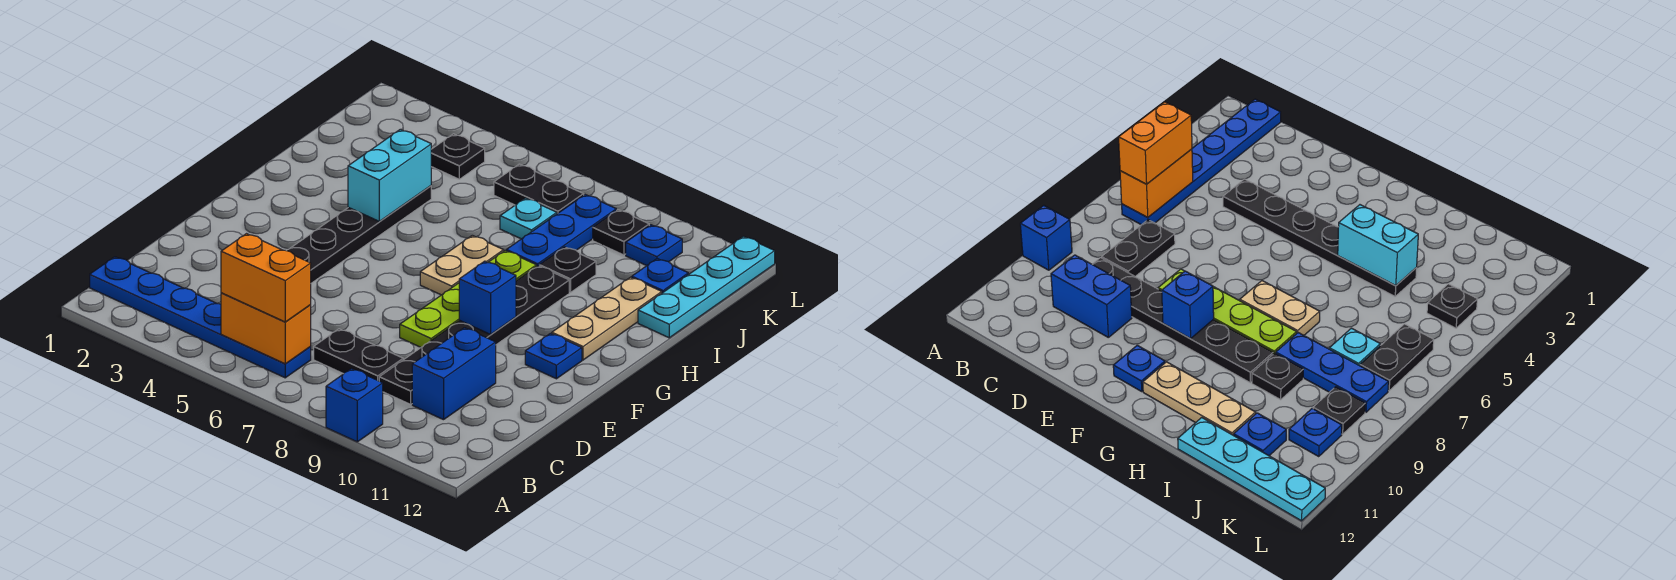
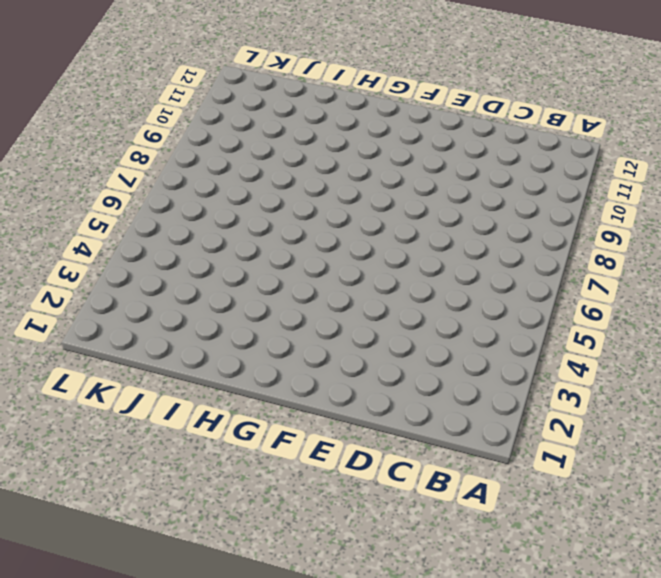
none -> blue 1x1 brick [326,369,383,442]
none -> blue 1x6 plate [90,257,311,378]
none -> black 1x2 plate [314,329,403,381]

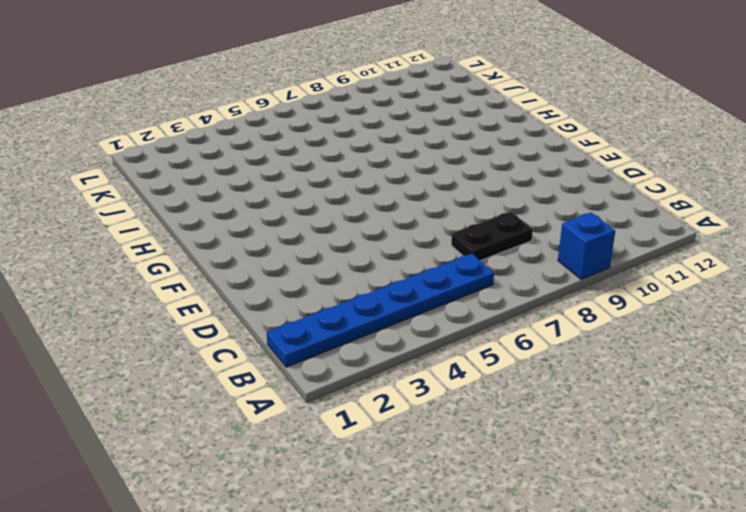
none -> black 1x6 plate [379,266,569,404]
none -> blue 1x2 brick [412,328,496,420]
none -> black 1x6 plate [286,186,431,283]

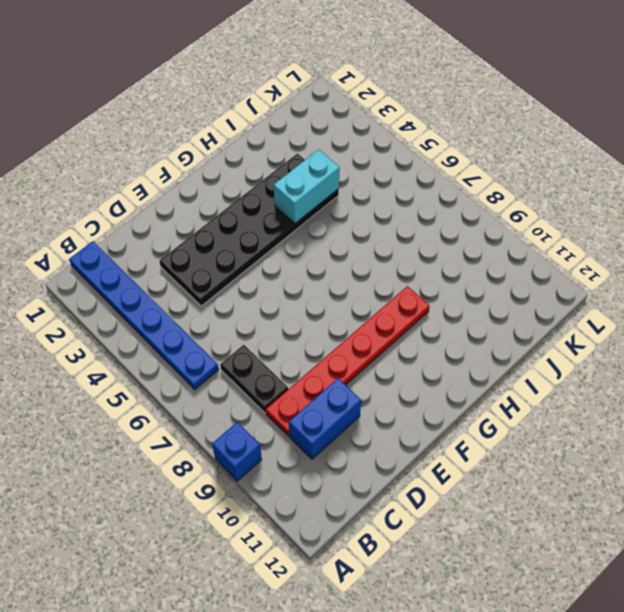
red 1x6 plate [266,286,430,436] -> black 1x6 plate [379,266,569,404]
black 2x6 plate [159,153,339,306] -> black 1x6 plate [286,186,431,283]
none -> lime 1x4 plate [400,251,536,347]
none -> blue 1x1 plate [525,333,582,379]
none -> tan 1x2 plate [420,235,504,295]

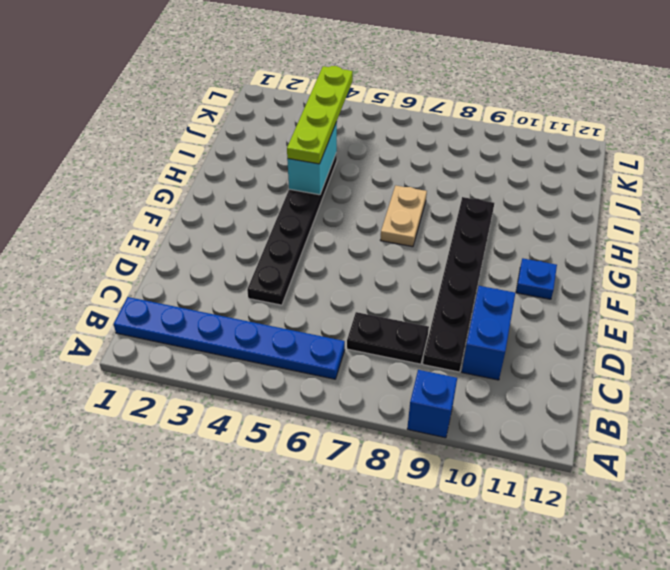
lime 1x4 plate [287,66,353,164] -> lime 1x4 plate moved to [400,251,536,347]
none -> tan 1x3 plate [552,277,662,360]
none -> blue 1x3 plate [506,195,616,267]
none -> black 1x1 plate [539,247,596,292]

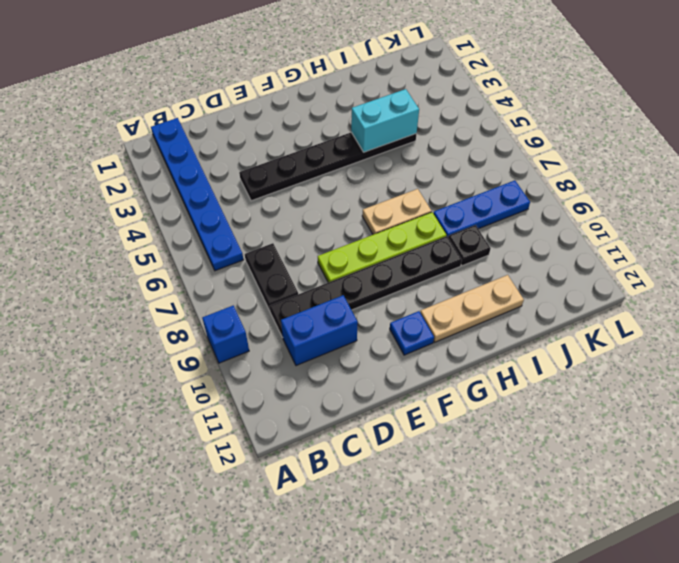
none -> cyan 1x4 plate [638,236,775,338]
none -> cyan 1x1 plate [500,198,557,239]
none -> blue 1x1 plate [632,259,688,293]

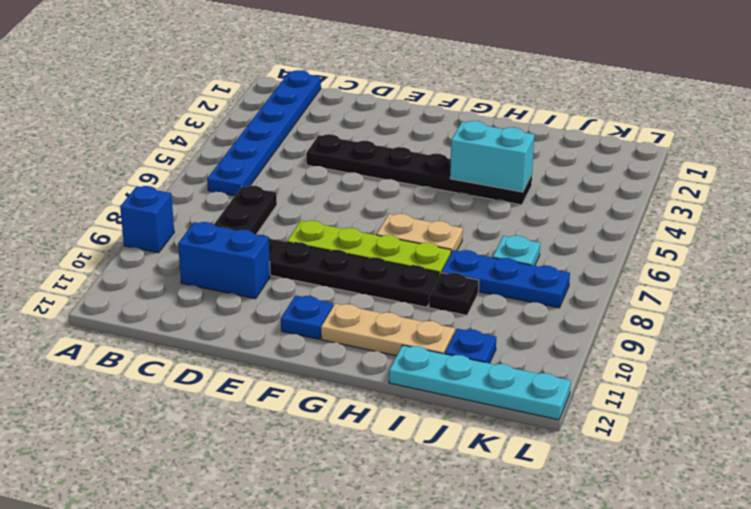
none -> black 1x1 plate [431,134,485,179]
none -> black 1x2 plate [494,164,584,214]
none -> black 1x1 plate [593,210,649,255]

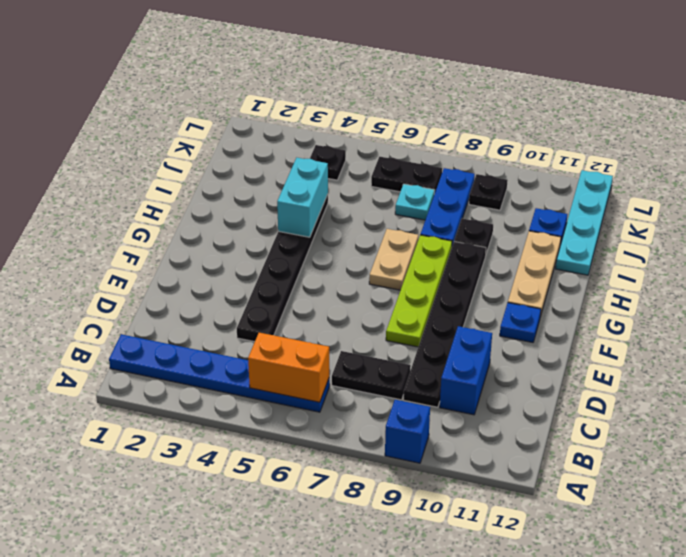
none -> blue 1x1 plate [626,225,682,266]
none -> blue 1x1 brick [459,261,516,334]
none -> orange 1x2 brick [221,234,311,322]

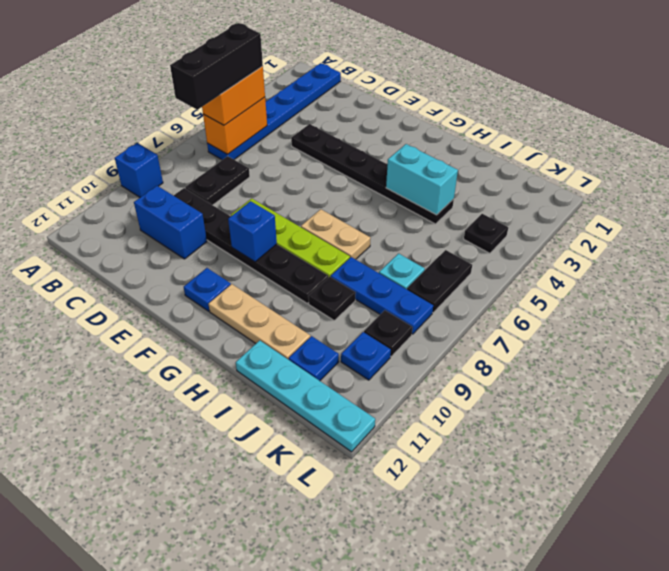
black 1x3 brick [170,23,263,110] -> none

